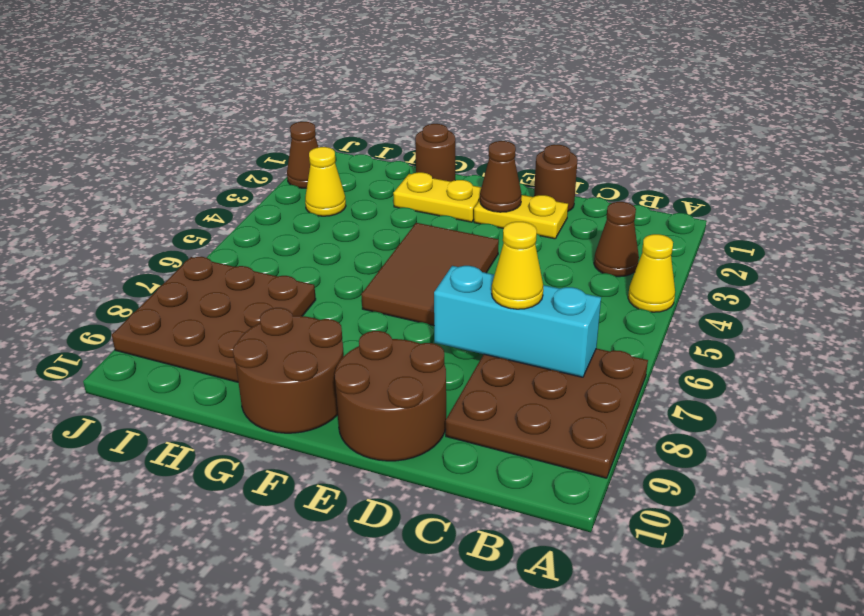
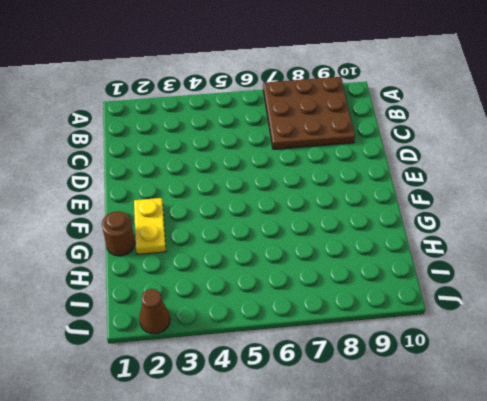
none -> yellow 1x1 cone [628,234,675,312]
none -> brown 1x1 cone [594,202,639,277]
none -> brown 1x1 round brick [534,145,578,211]

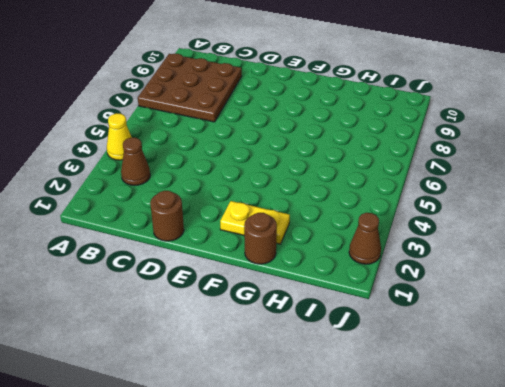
none -> yellow 1x2 plate [474,195,568,239]
none -> brown 2x2 round brick [335,331,446,461]
none -> brown 2x3 tile [362,223,499,326]

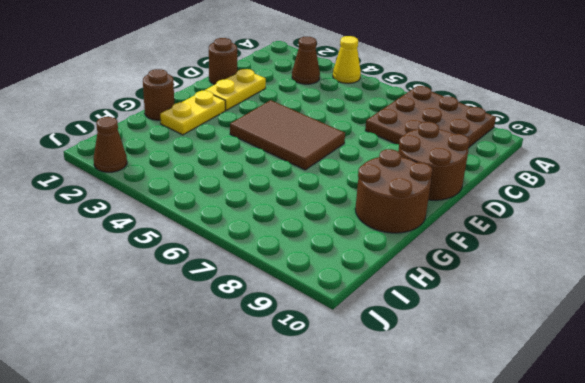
none -> brown 3x3 plate [112,257,316,382]
none -> yellow 1x1 cone [305,147,346,216]
none -> cyan 1x3 brick [434,266,601,377]

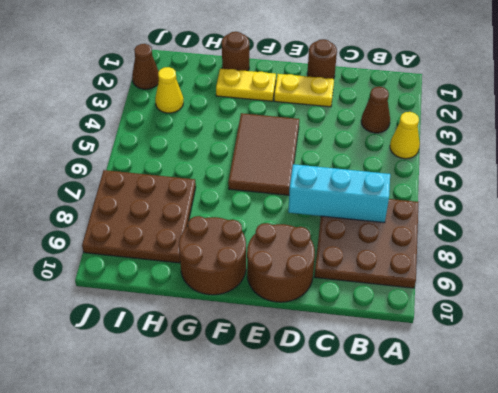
none -> brown 1x1 cone [480,141,522,212]
none -> yellow 1x1 cone [492,222,543,309]

